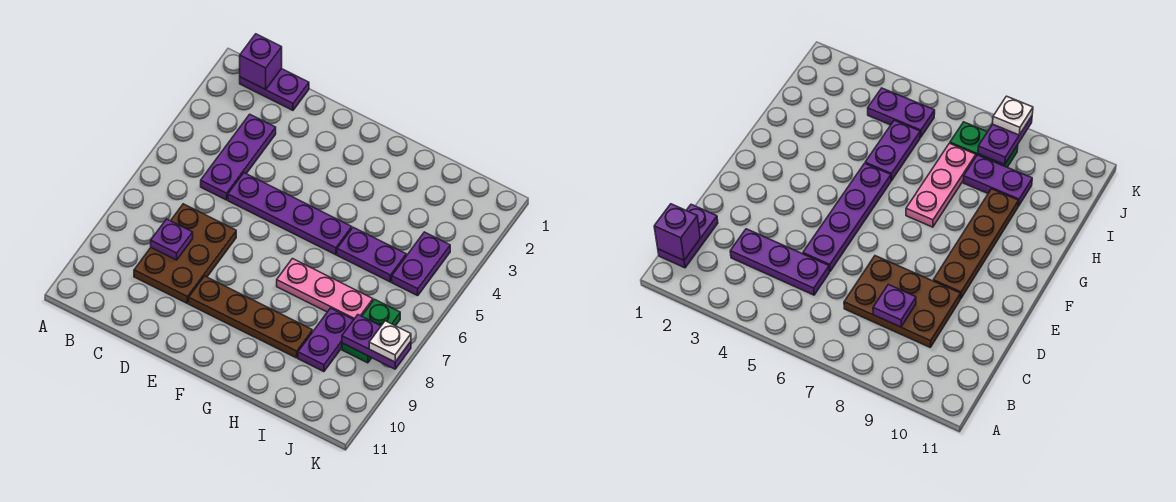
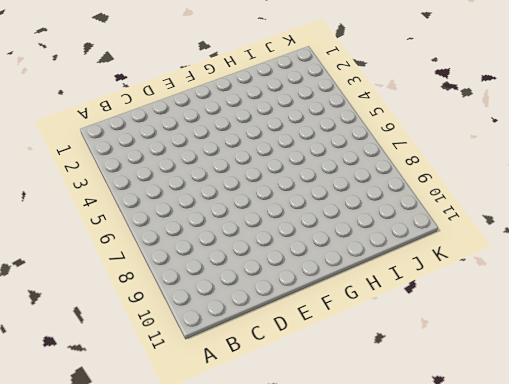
none -> purple 1x2 plate [240,69,309,110]
none -> purple 1x3 plate [201,114,276,200]
none -> brown 2x3 plate [134,204,236,303]

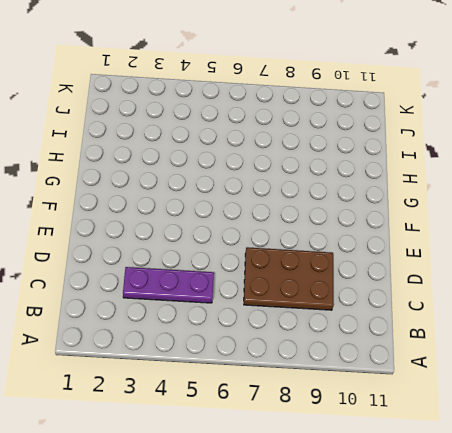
none -> purple 1x2 plate [240,69,309,110]
none -> purple 1x4 plate [228,173,352,255]
none -> brown 1x4 plate [189,276,312,358]

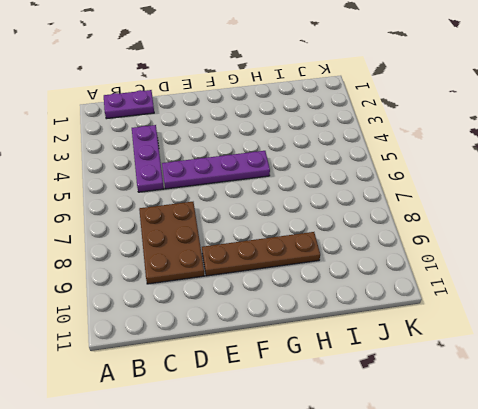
none -> pink 1x3 plate [277,259,373,320]
none -> purple 1x2 plate [337,227,406,282]
none -> purple 1x2 plate [298,308,353,372]

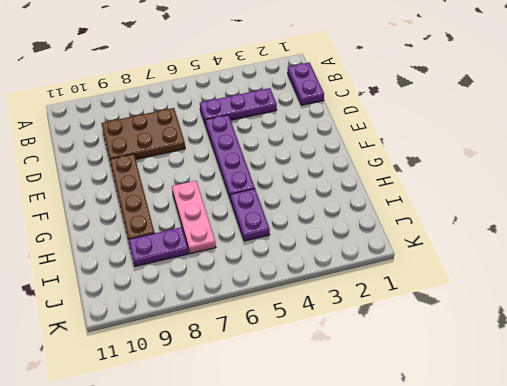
none -> purple 1x2 plate [392,232,450,296]
none -> green 1x2 plate [342,299,400,363]
none -> purple 1x1 brick [240,34,282,90]

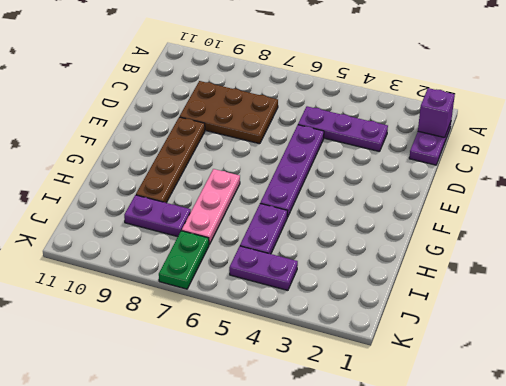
green 1x2 plate [159,231,209,289] -> green 1x2 plate turned to [342,299,400,363]
none -> purple 1x1 plate [151,219,193,260]
none -> purple 1x2 plate [342,315,411,369]
none -> white 1x1 plate [369,321,411,362]

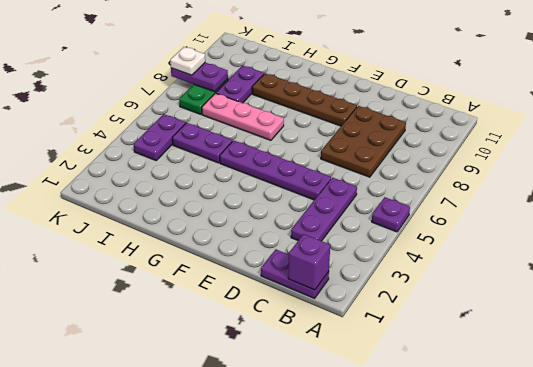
purple 1x1 plate [372,197,410,232] -> purple 1x1 plate moved to [151,219,193,260]

